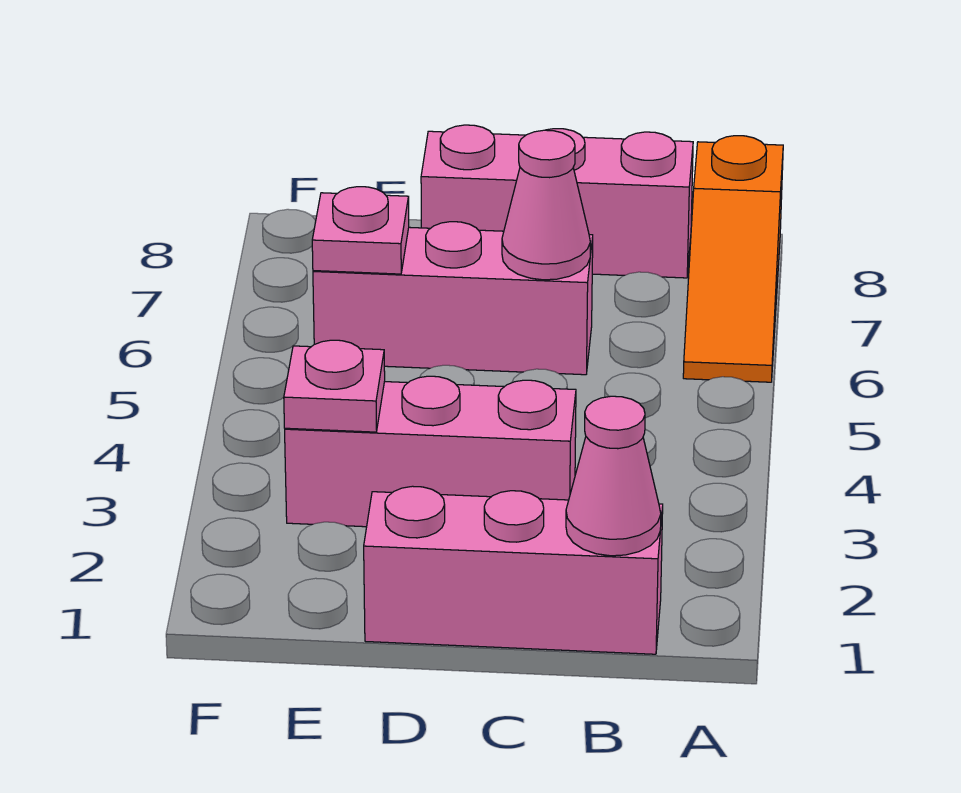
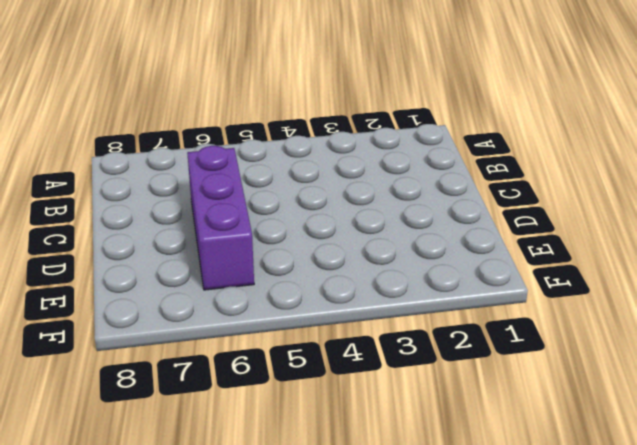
purple 1x3 brick [187,146,254,290] -> pink 1x3 brick [313,222,593,375]
none -> orange 1x3 slope [683,136,783,382]
none -> pink 1x3 brick [364,486,663,654]

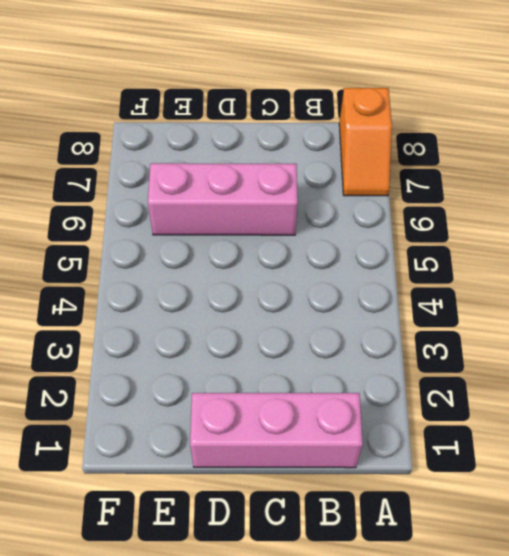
orange 1x2 slope [339,88,392,196] -> orange 1x3 slope [683,136,783,382]
none -> pink 1x3 brick [421,125,693,278]
none -> pink 1x3 brick [285,376,576,527]

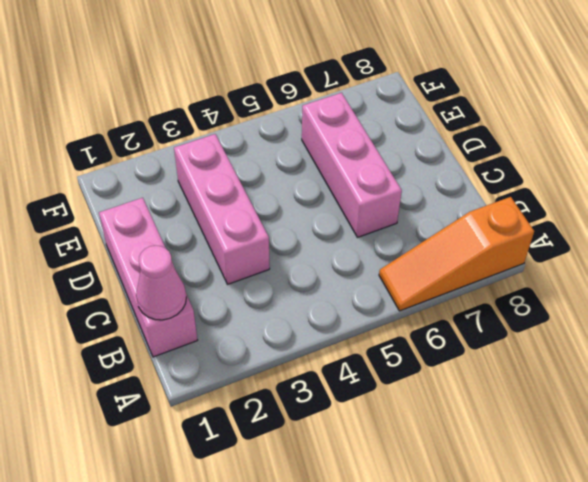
none -> pink 1x3 brick [421,125,693,278]
none -> pink 1x1 cone [502,130,590,280]

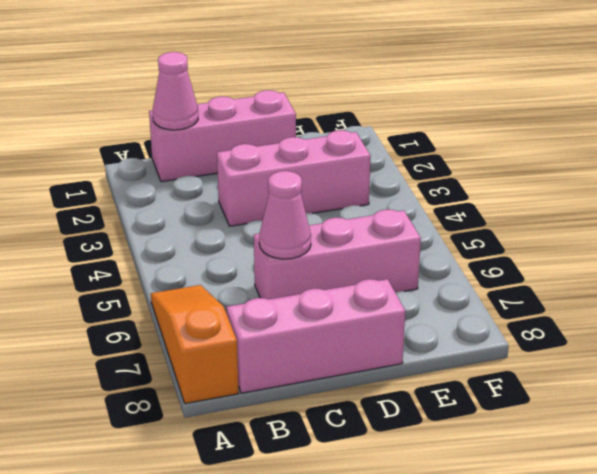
none -> pink 1x1 plate [284,340,385,432]
none -> pink 1x1 plate [312,187,409,274]

